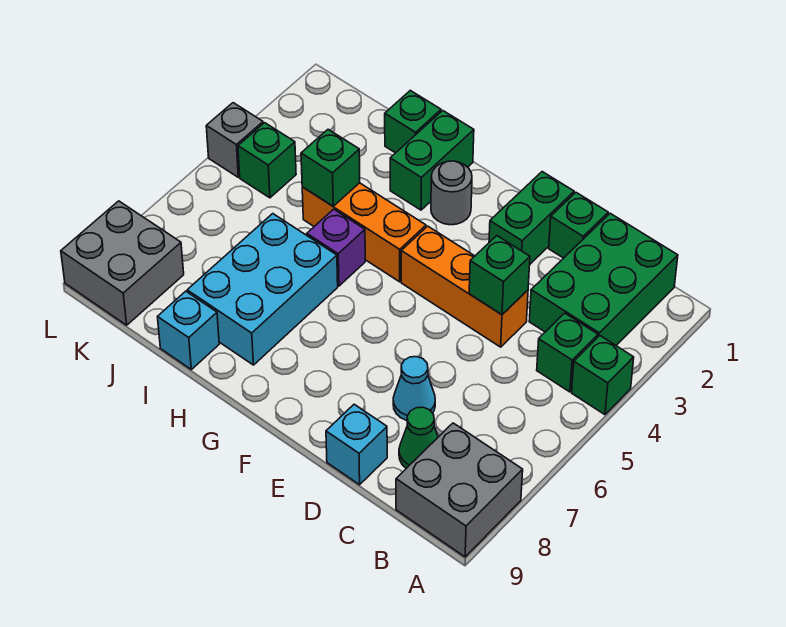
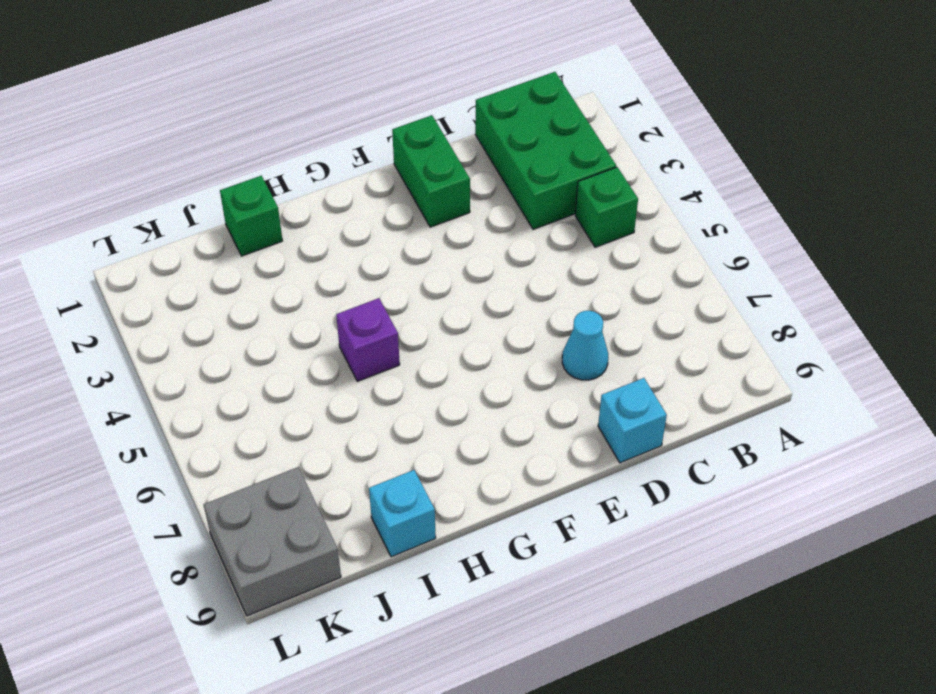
none -> green 1x1 brick [572,336,634,415]
none -> grey 2x2 brick [396,423,523,557]
none -> green 1x1 cone [399,407,438,468]

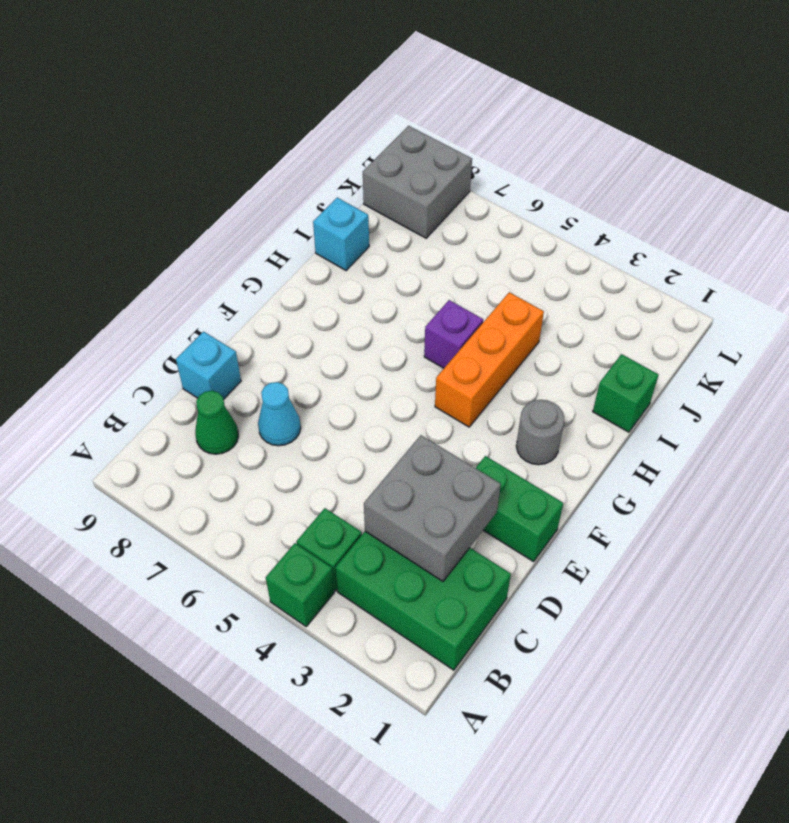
grey 2x2 brick [364,435,501,581] -> grey 2x2 brick moved to [396,423,523,557]
none -> green 1x1 brick [549,193,608,258]
none -> orange 1x3 brick [401,226,528,347]
none -> green 1x2 brick [390,111,474,210]

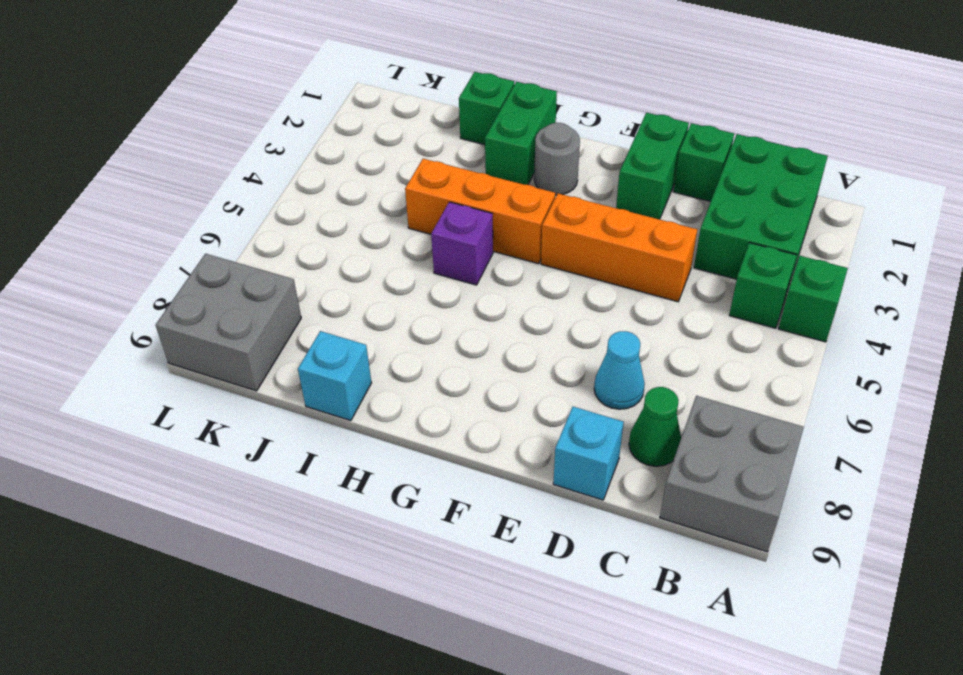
none -> cyan 2x3 brick [187,214,338,365]
none -> green 1x1 brick [238,123,296,198]
none -> grey 1x1 brick [206,103,263,177]

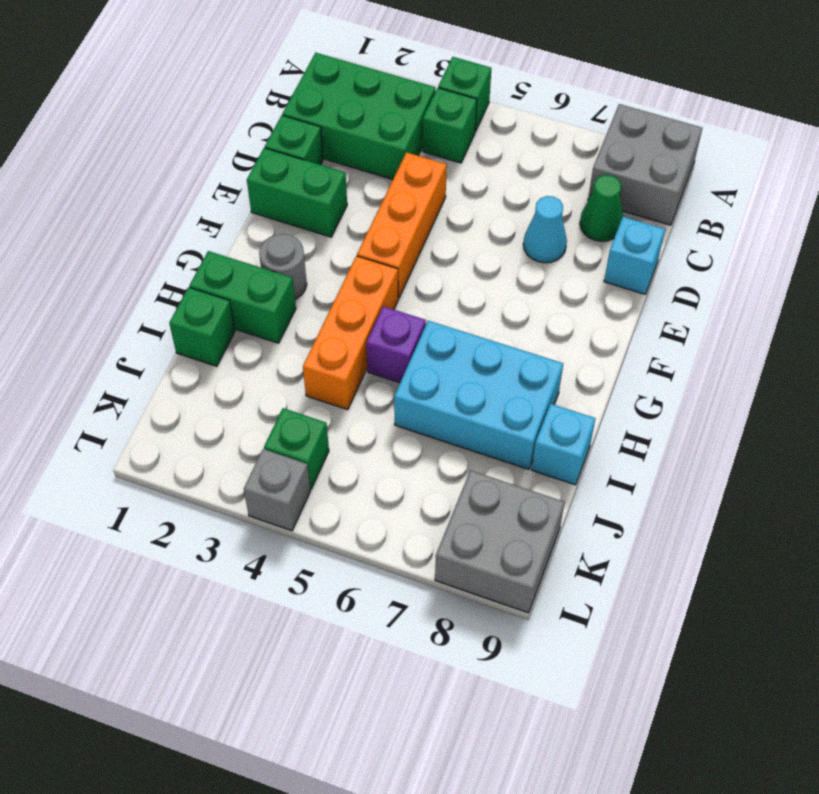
none -> green 1x1 brick [469,236,530,315]
none -> green 1x1 brick [301,129,360,206]

